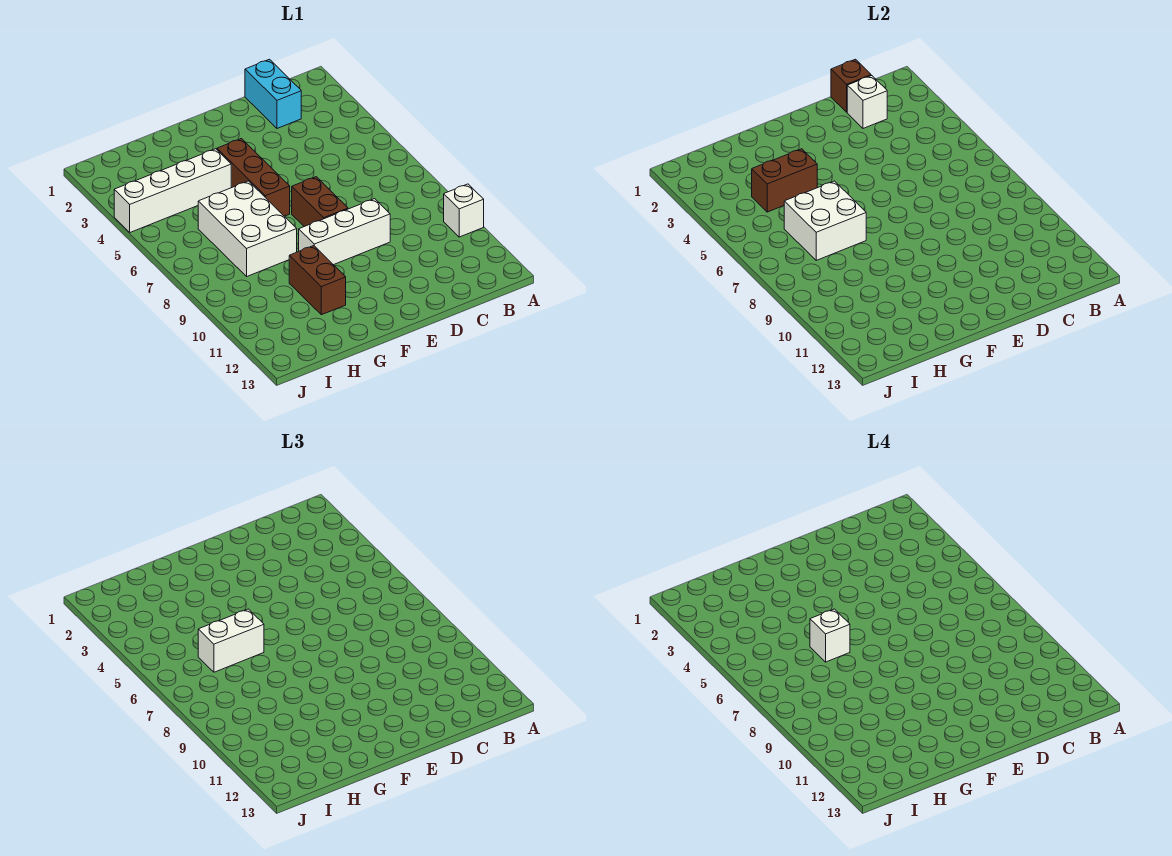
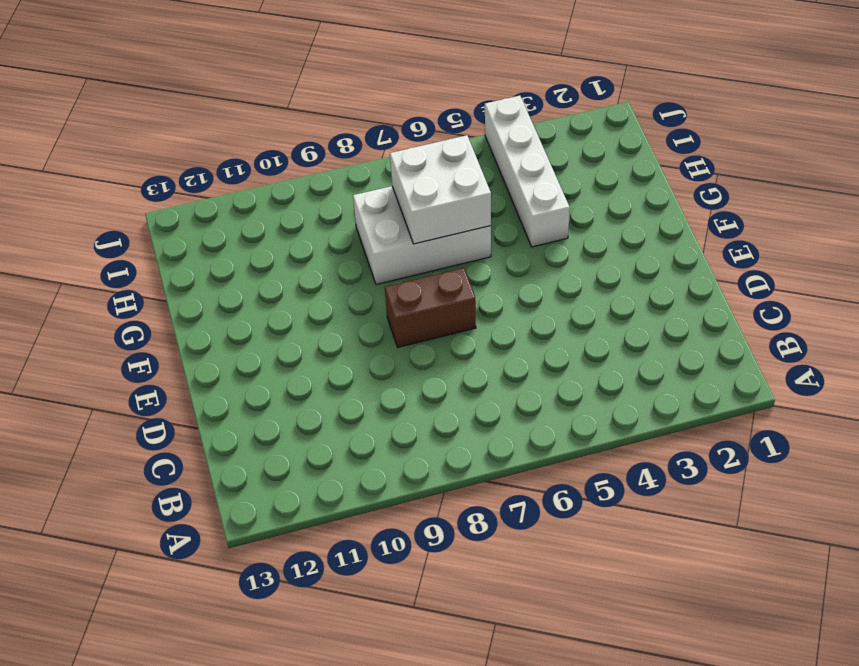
none -> white 1x1 brick [444,184,484,237]
none -> cyan 1x2 brick [245,59,301,128]
none -> white 1x3 brick [299,199,390,265]

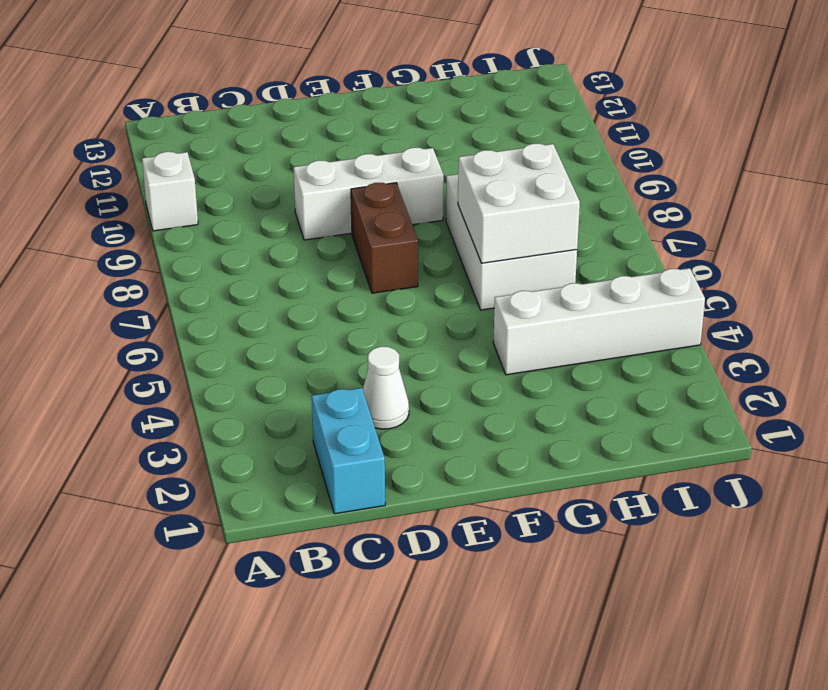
white 1x1 cone [363,347,409,429] -> none
none -> brown 1x3 brick [217,139,290,216]
none -> brown 1x2 brick [289,246,346,315]
none -> brown 1x1 brick [831,59,871,112]

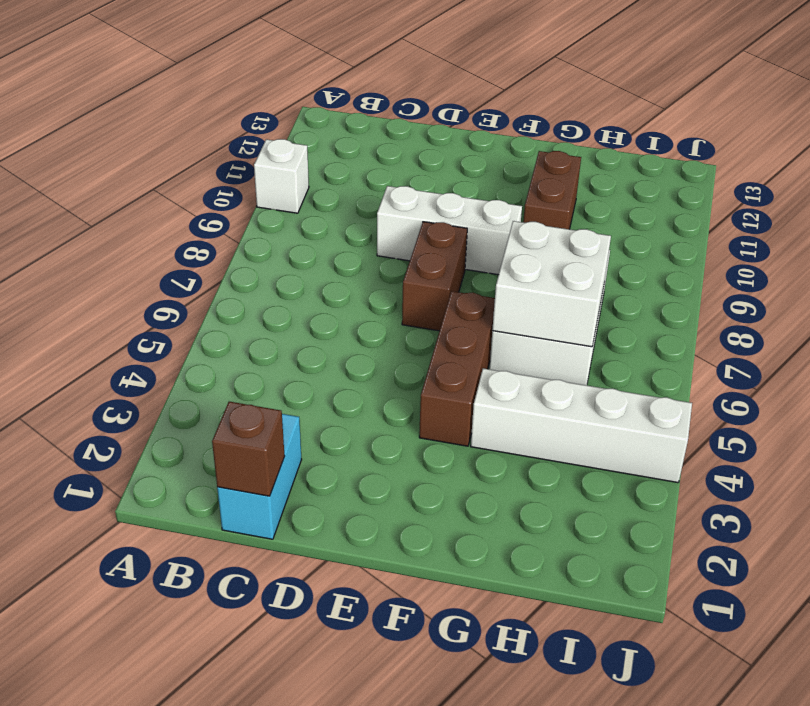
none -> white 1x1 brick [847,76,887,128]
none -> brown 1x2 brick [752,149,817,212]
none -> white 1x2 brick [198,609,264,672]

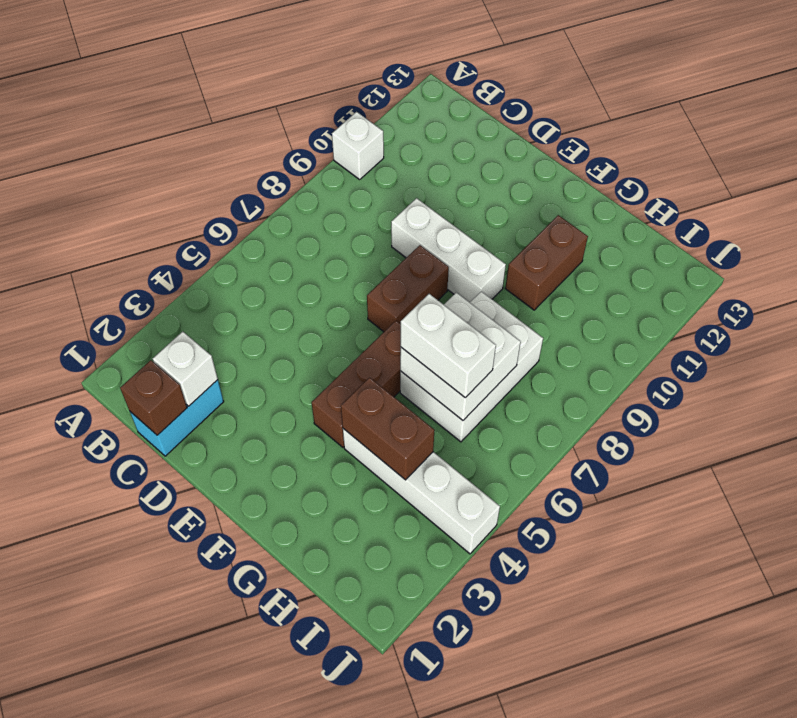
none -> white 1x1 brick [810,609,850,662]

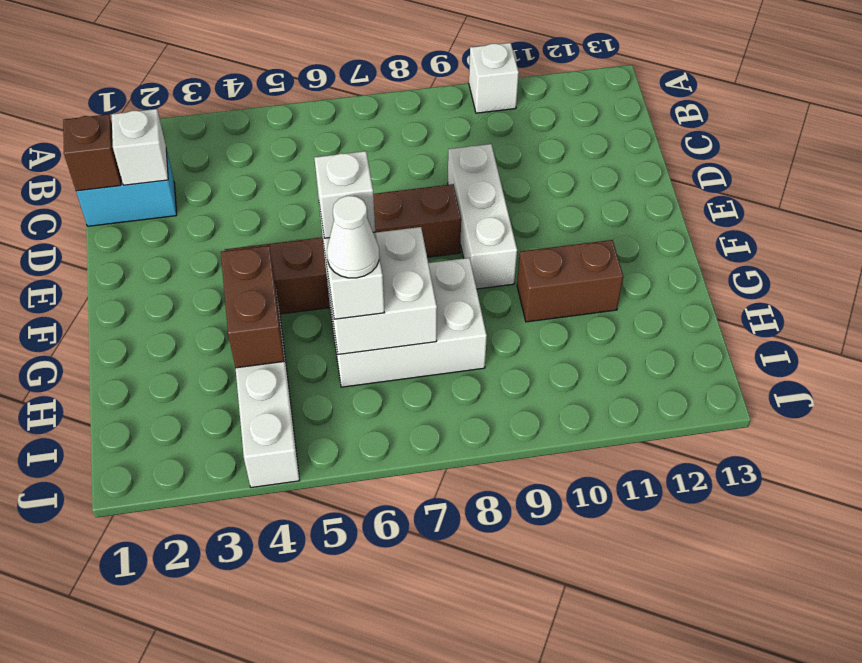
white 1x1 cone [327,196,379,278] -> none

